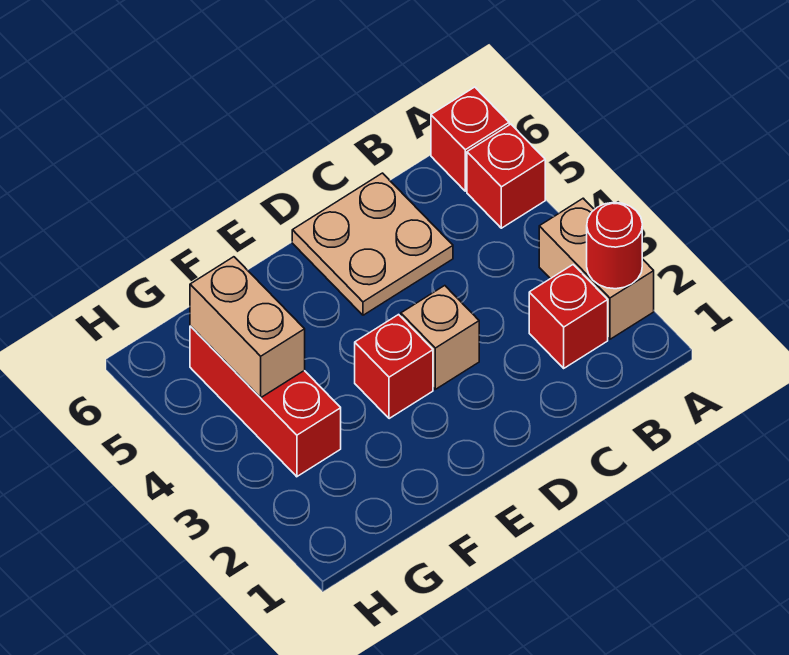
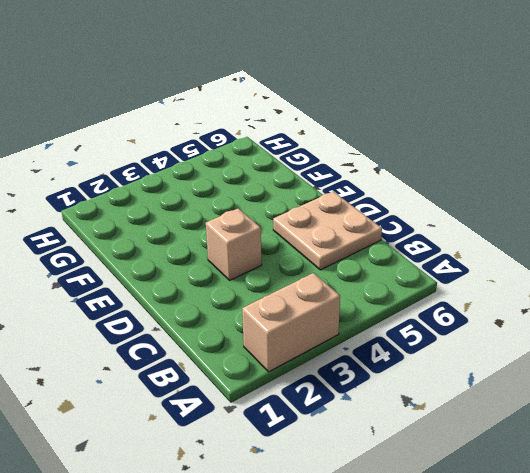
none -> red 1x1 brick [467,124,545,228]
none -> red 1x1 brick [431,87,509,191]

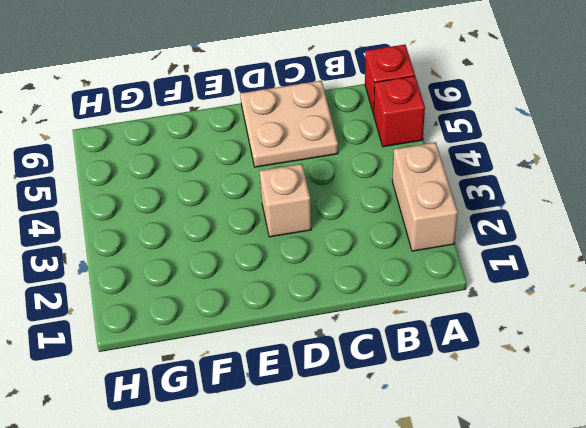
none -> red 1x1 brick [529,265,608,368]
none -> red 1x1 brick [355,315,433,419]

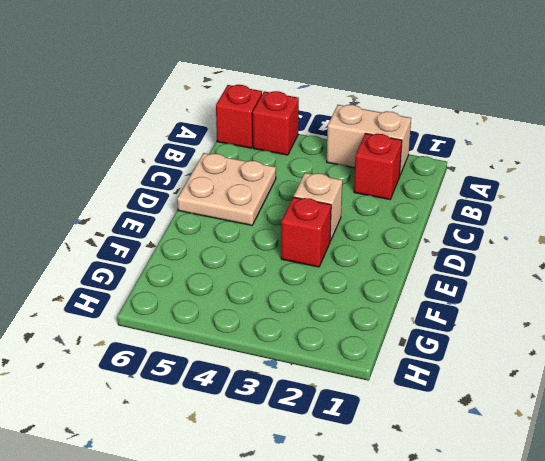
none -> red 1x3 brick [190,326,341,477]
none -> red 1x1 round brick [587,202,642,289]

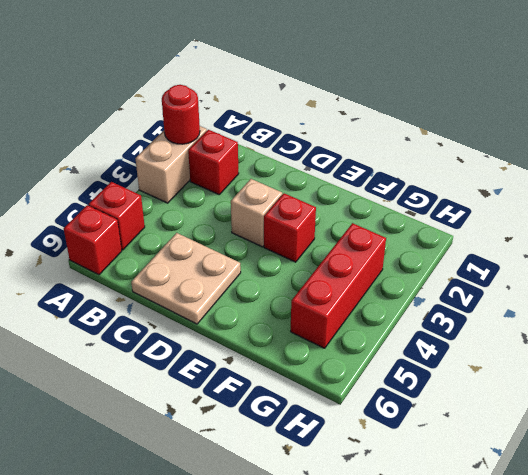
none -> tan 1x2 brick [190,257,305,398]

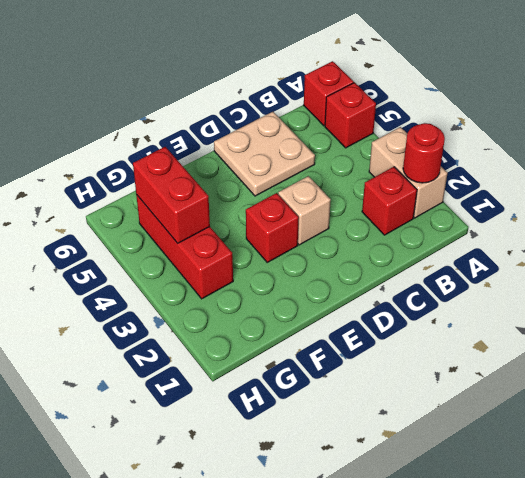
red 1x2 brick [133,147,210,243] -> tan 1x2 brick [190,257,305,398]

